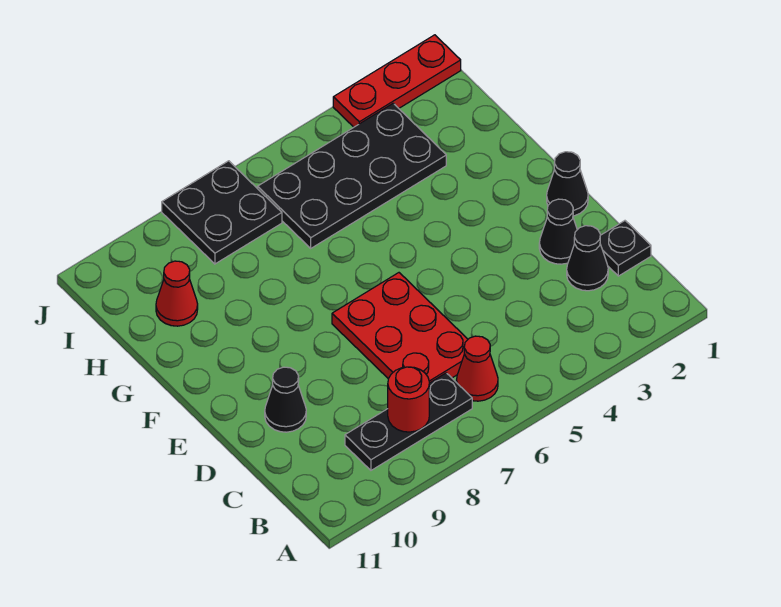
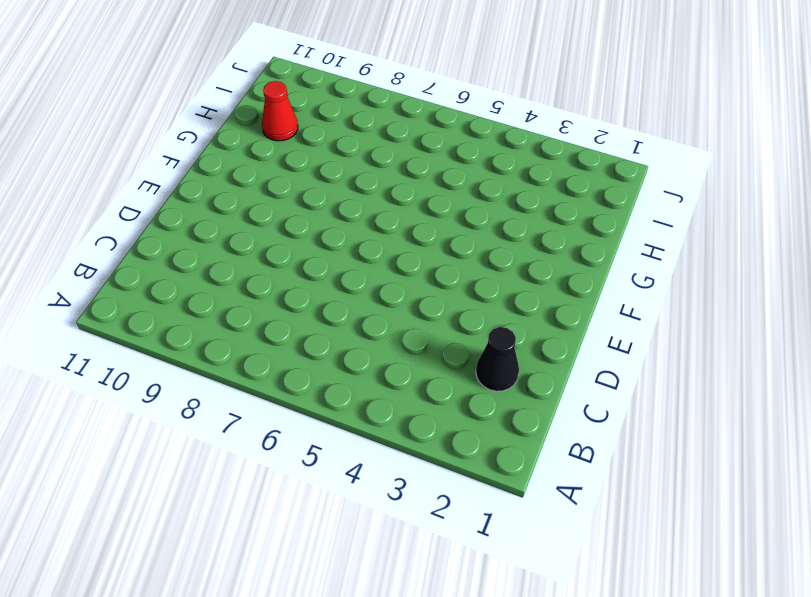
none -> red 1x1 cone [456,336,498,401]
none -> black 1x3 plate [345,373,472,470]
none -> black 1x1 plate [600,221,651,276]

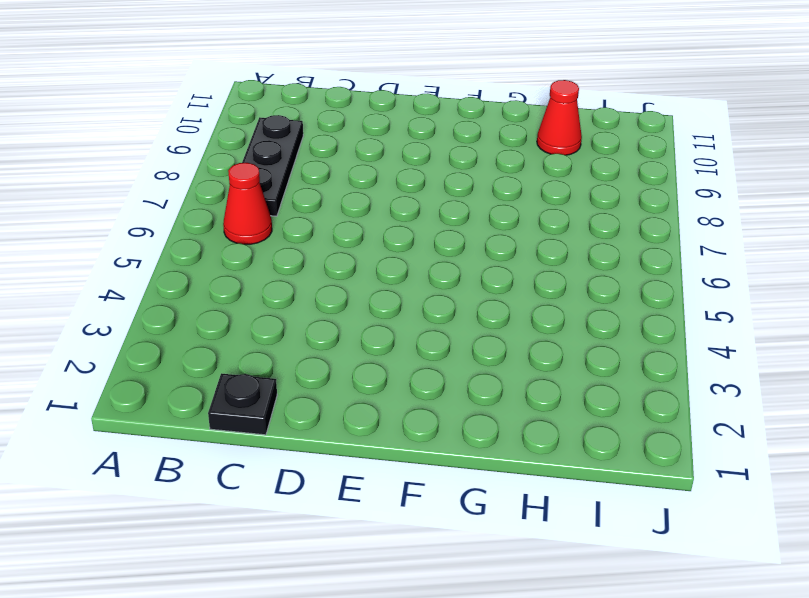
none -> black 1x1 cone [567,226,608,291]
none -> red 2x3 plate [332,273,468,383]
none -> black 1x1 cone [539,199,577,264]

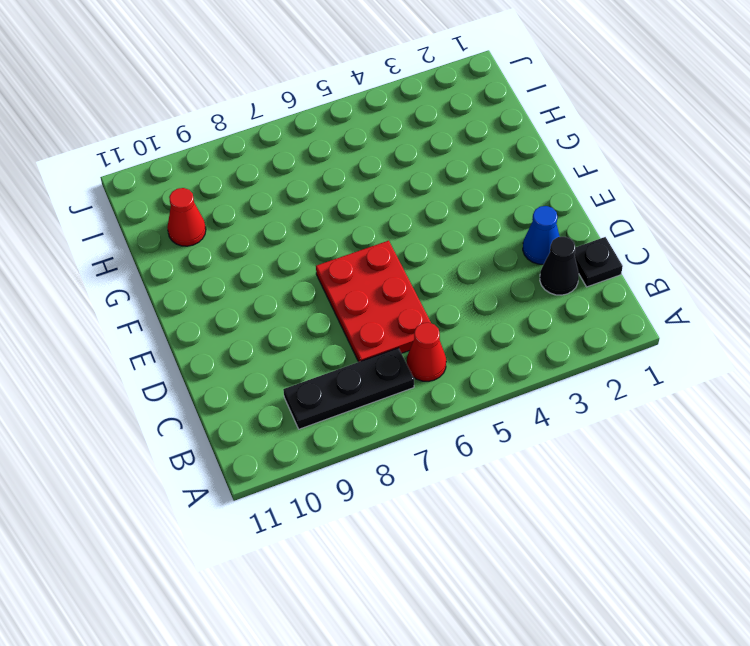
blue 1x1 cone [523,206,560,264] -> black 1x1 cone [539,199,577,264]
none -> black 1x1 cone [265,367,306,432]
none -> black 1x1 cone [547,152,588,216]
none -> black 2x4 plate [258,103,446,248]

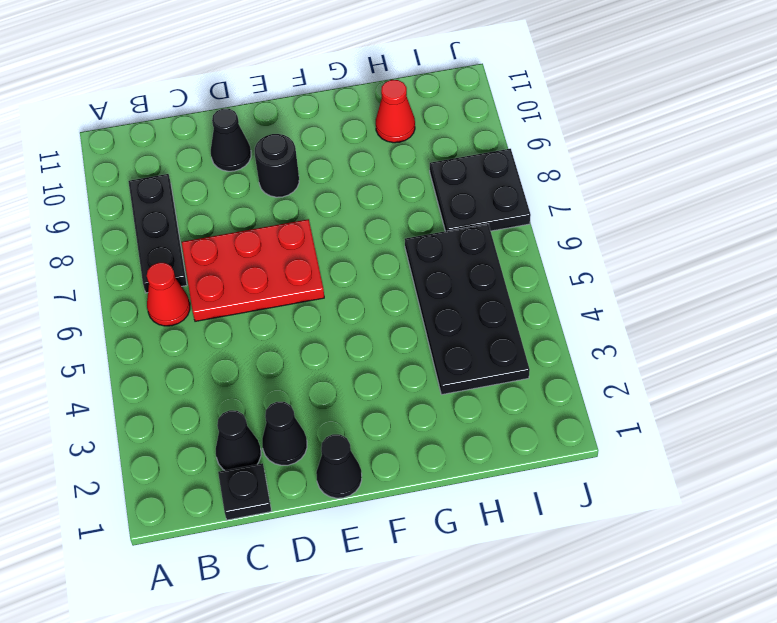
black 1x1 round brick [255,134,299,197] -> none
none -> red 1x3 plate [333,35,461,127]
none -> red 1x1 round brick [388,367,429,432]

